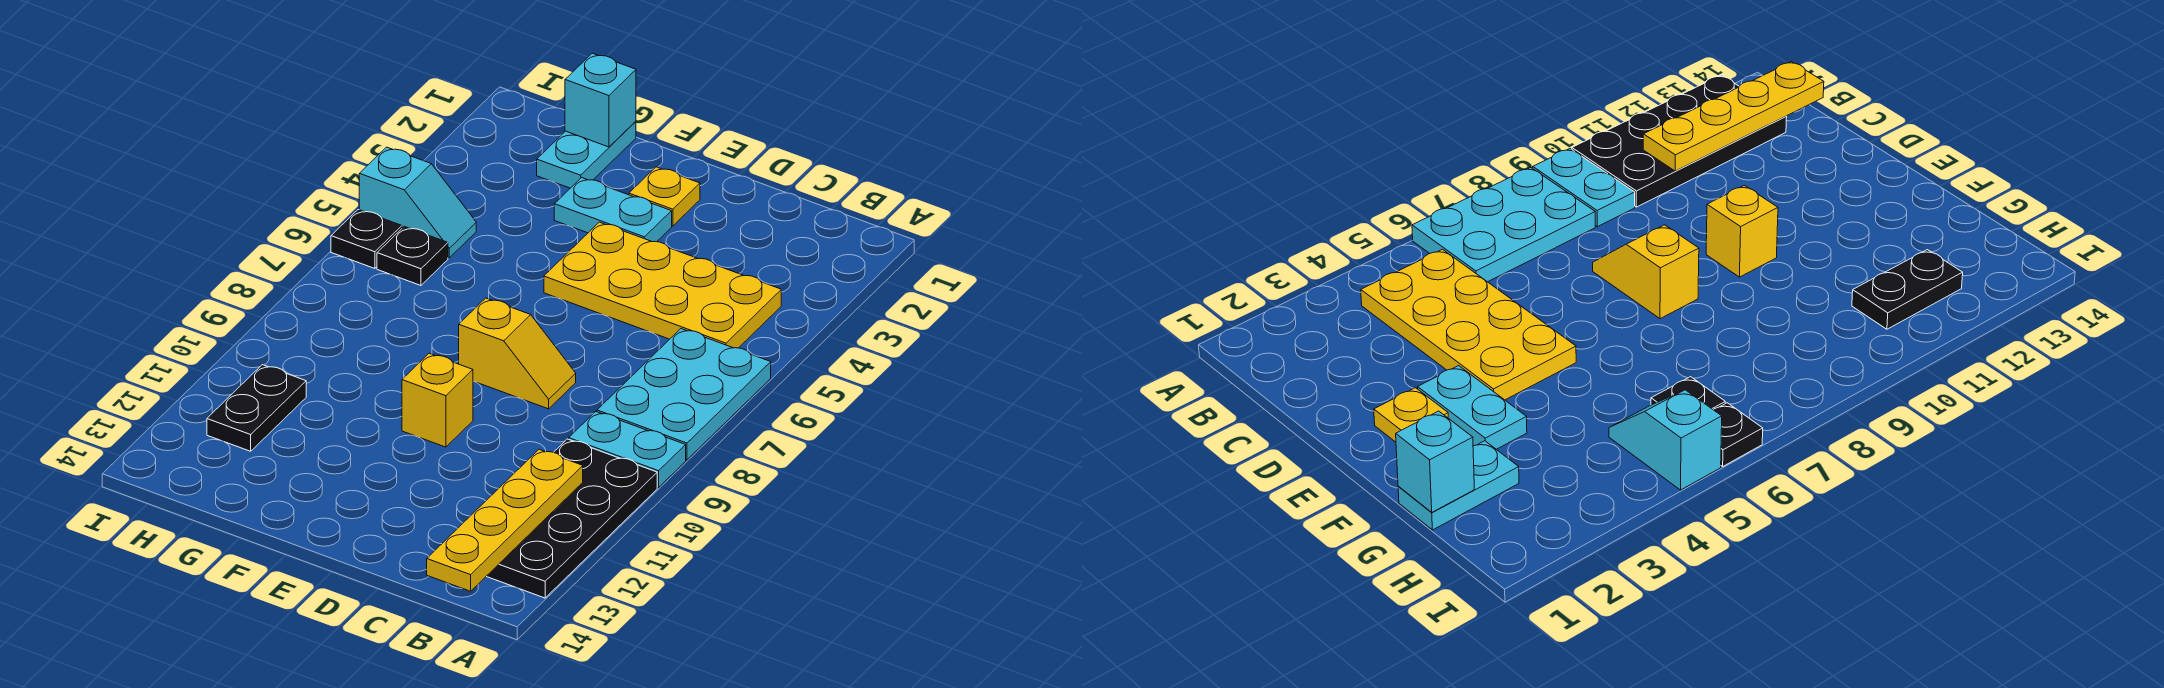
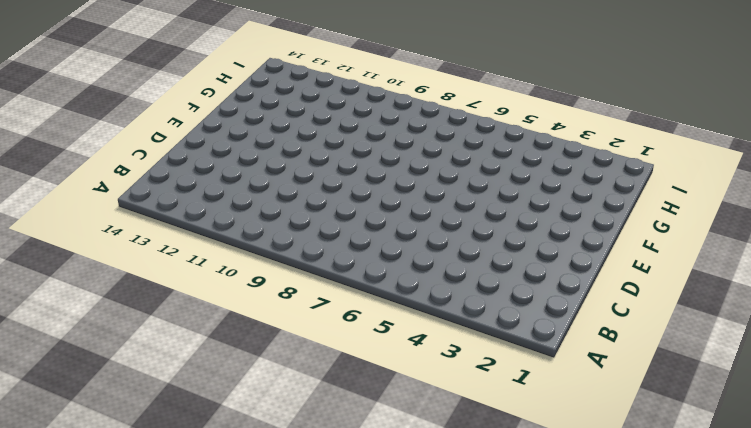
none -> cyan 2x3 plate [597,329,771,460]
none -> cyan 1x2 plate [569,412,686,487]
none -> black 2x4 plate [486,439,657,598]

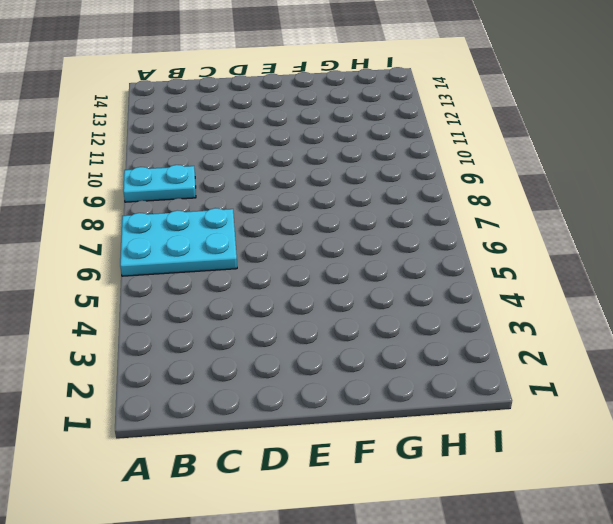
cyan 2x3 plate [120,208,237,276] -> cyan 2x3 plate turned to [597,329,771,460]
none -> black 2x4 plate [486,439,657,598]
none -> yellow 2x4 plate [544,222,781,348]
none -> yellow 1x2 slope [459,298,576,409]

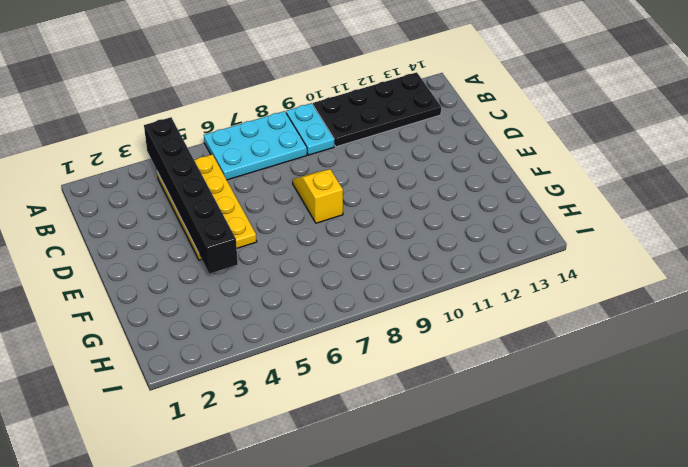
black 1x6 brick [144,117,238,274] -> none
none -> yellow 1x1 plate [629,167,700,226]
none -> cyan 1x2 plate [554,178,672,242]
none -> yellow 1x1 brick [402,353,473,447]

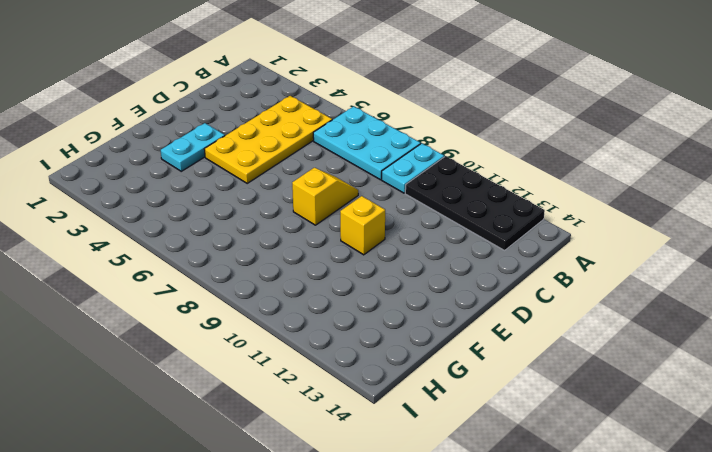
none -> yellow 1x1 plate [629,167,700,226]
none -> cyan 1x2 plate [537,121,636,188]
none -> cyan 1x2 slope [359,147,476,258]

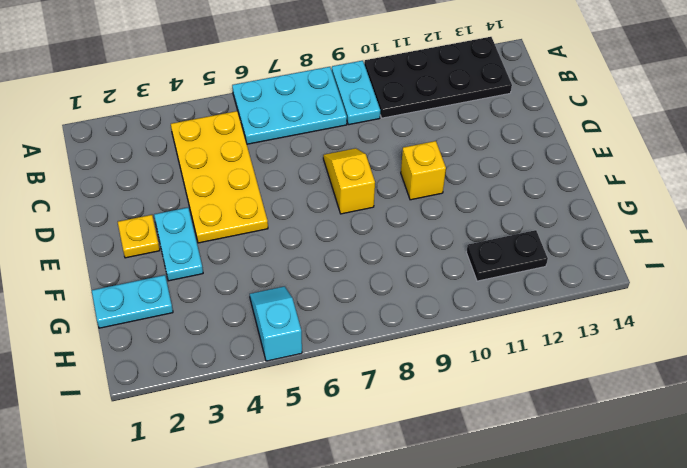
none -> black 1x1 plate [377,226,448,285]
none -> black 1x1 plate [331,210,402,269]
none -> yellow 1x4 plate [427,449,583,591]

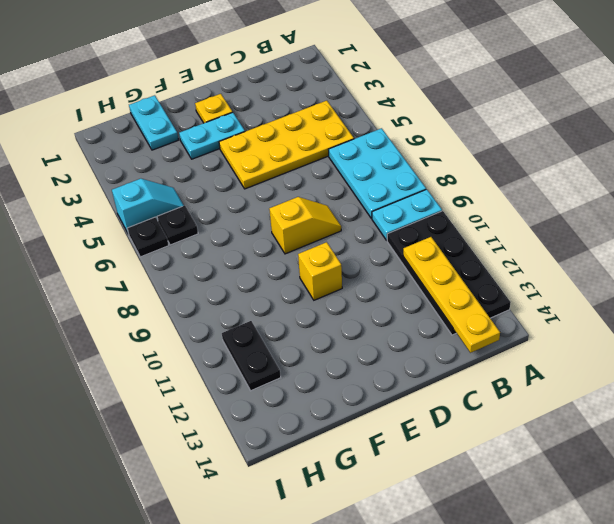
none -> cyan 1x1 brick [565,53,636,147]

